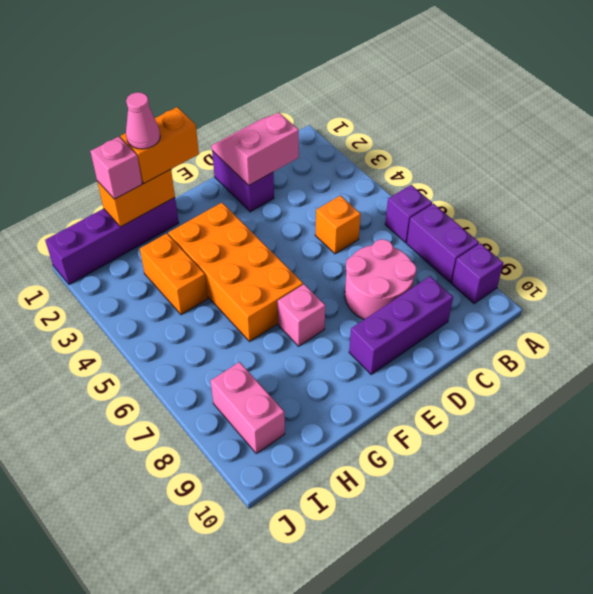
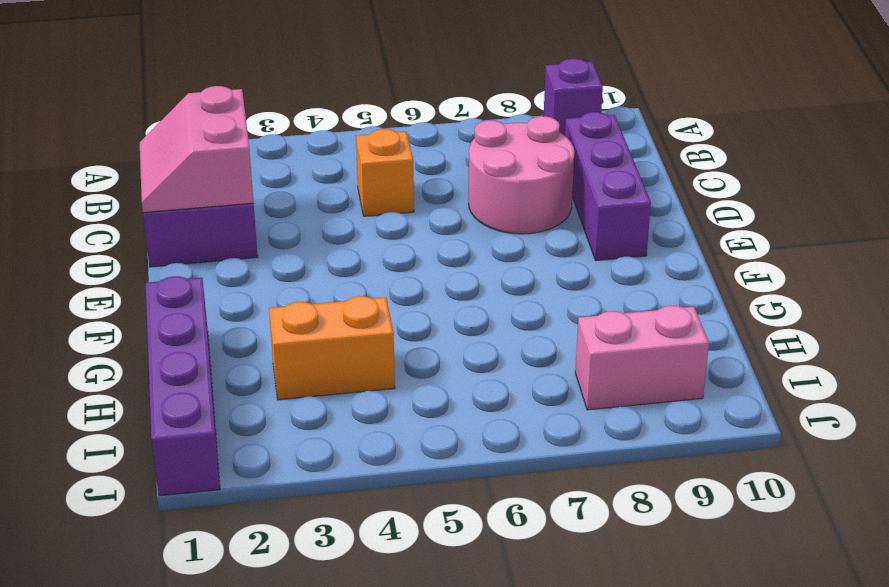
none -> purple 1x1 brick [385,185,432,243]
none -> purple 1x2 brick [407,204,479,283]
none -> orange 2x4 brick [168,203,303,342]

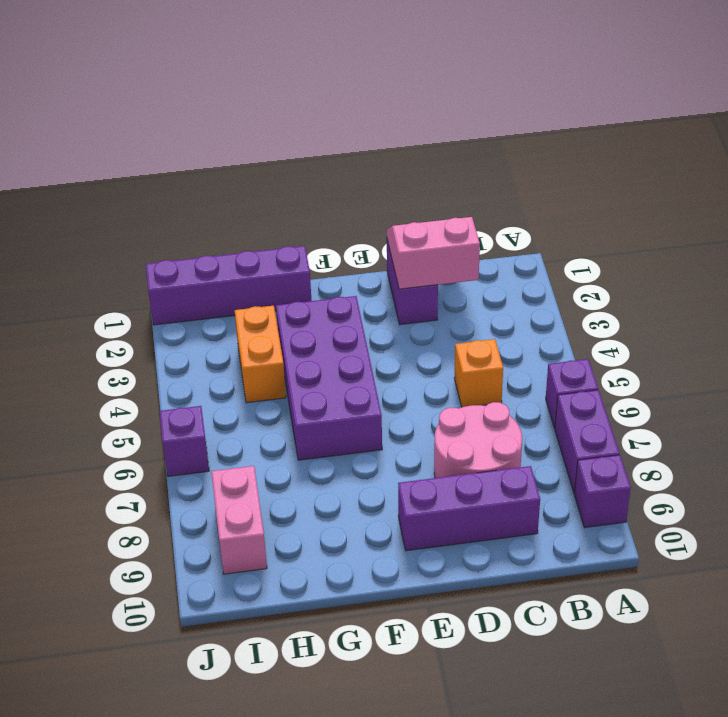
purple 2x4 brick [276,296,382,460] -> orange 2x4 brick [168,203,303,342]
purple 1x1 brick [160,406,209,476] -> none
none -> pink 1x1 brick [278,284,325,346]
none -> orange 1x2 brick [97,170,175,227]
none -> orange 1x2 brick [121,107,199,183]

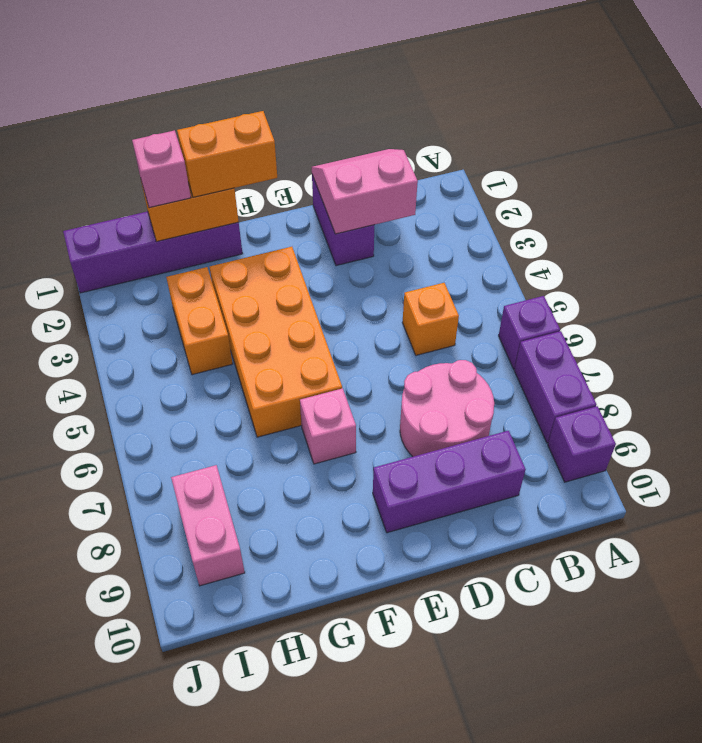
none -> pink 1x1 cone [126,92,160,149]

